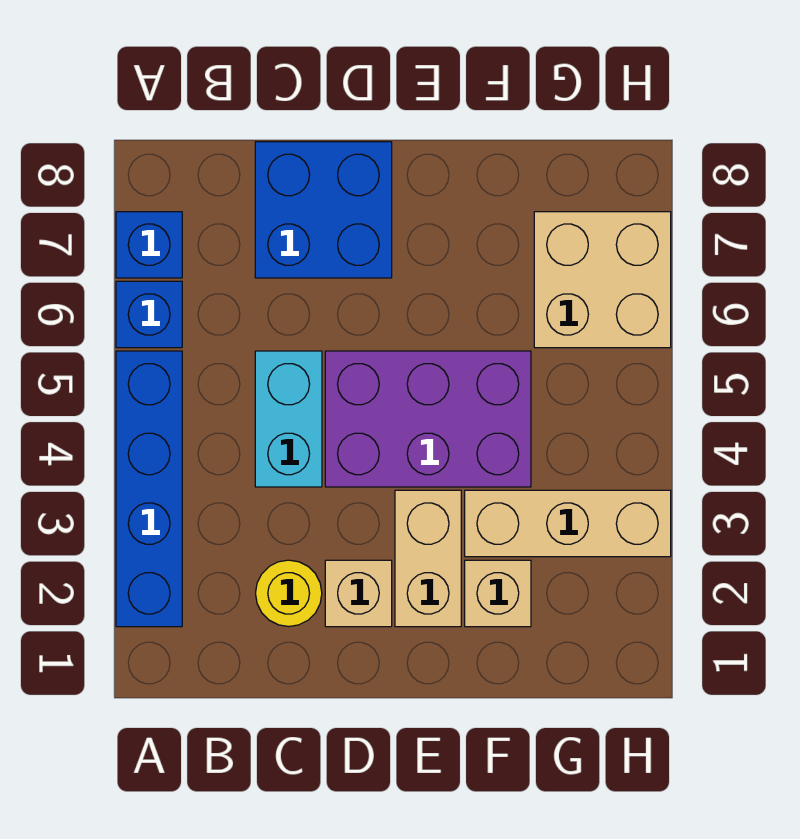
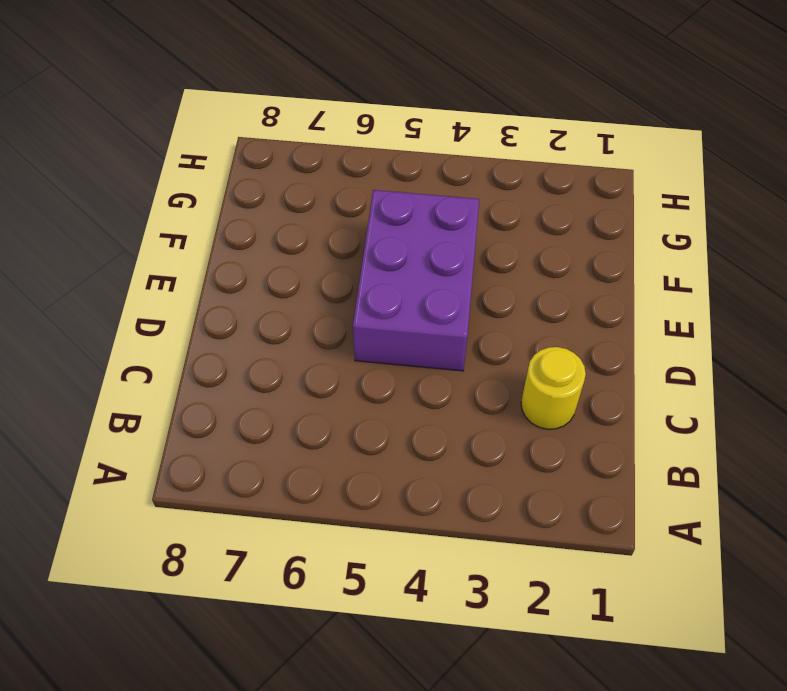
none -> blue 1x4 brick [116,351,182,627]
none -> blue 1x1 brick [116,281,182,348]
none -> blue 1x1 brick [116,212,182,278]

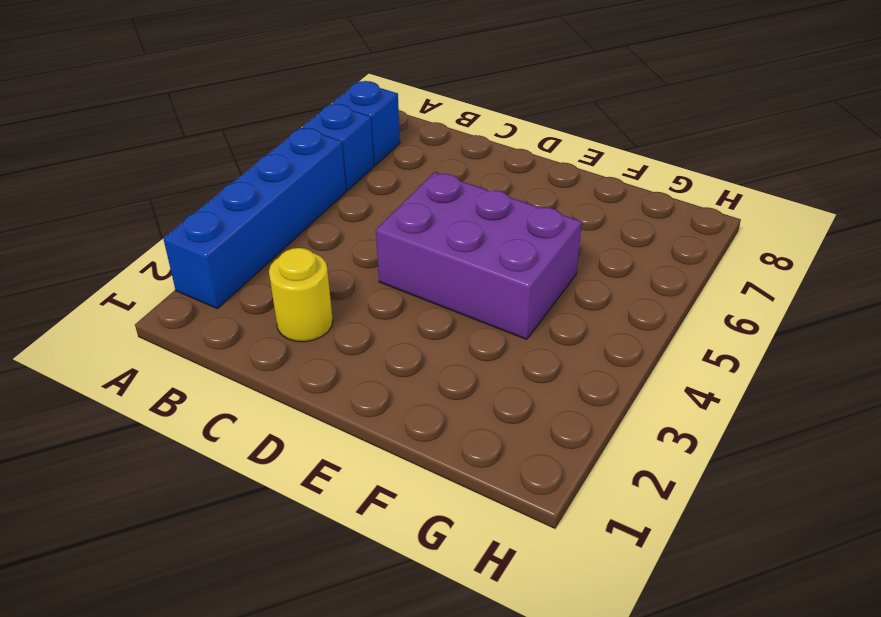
none -> cyan 1x2 brick [255,351,322,487]
none -> blue 2x2 brick [255,142,392,278]
none -> tan 1x1 brick [325,560,392,627]

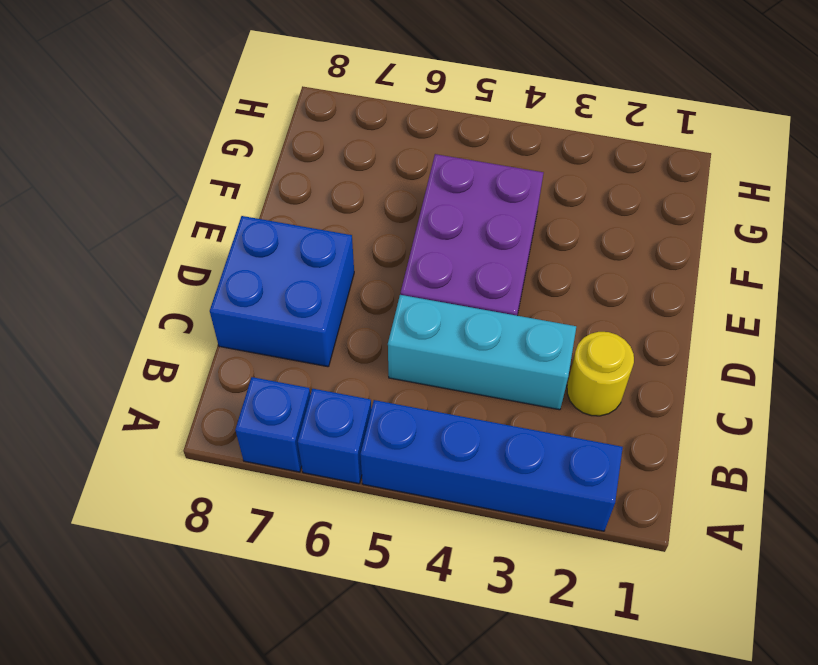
cyan 1x3 brick [388,295,576,410] -> cyan 1x2 brick [255,351,322,487]
none -> tan 1x1 brick [325,560,392,627]
none -> tan 1x2 brick [395,490,461,627]
none -> tan 1x1 brick [465,560,531,627]

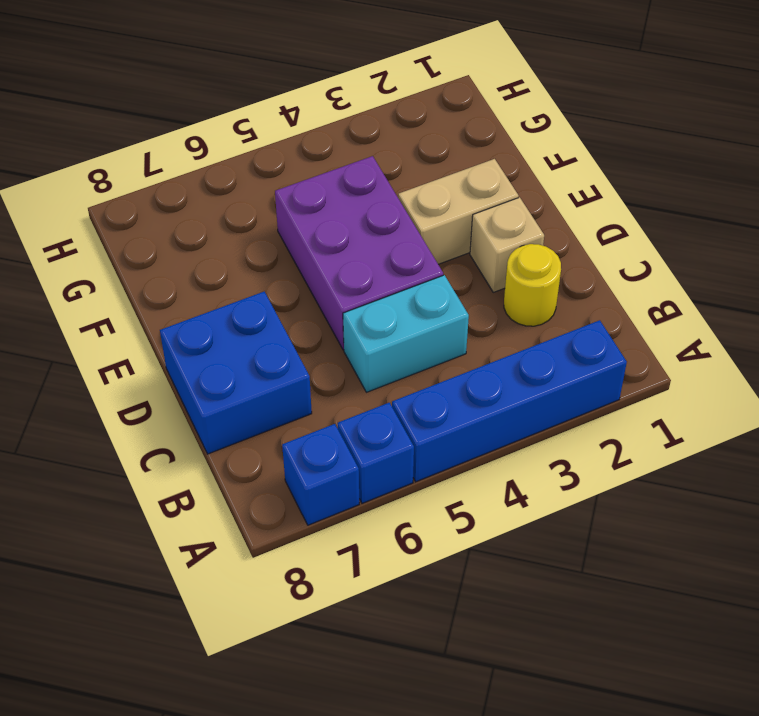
none -> tan 1x1 brick [465,560,531,627]
none -> tan 1x3 brick [465,490,671,557]
none -> tan 2x2 brick [534,212,671,348]

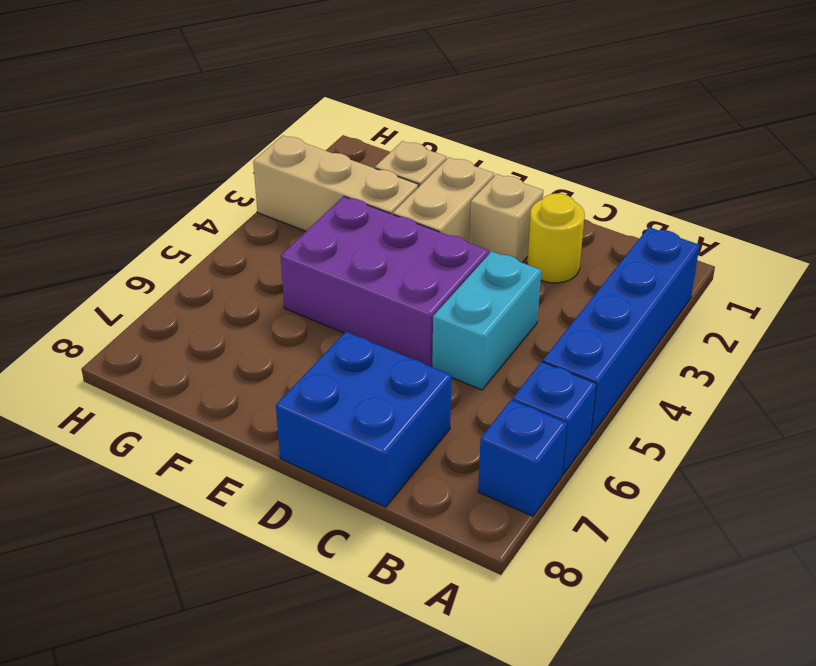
none -> tan 2x2 brick [534,212,671,348]

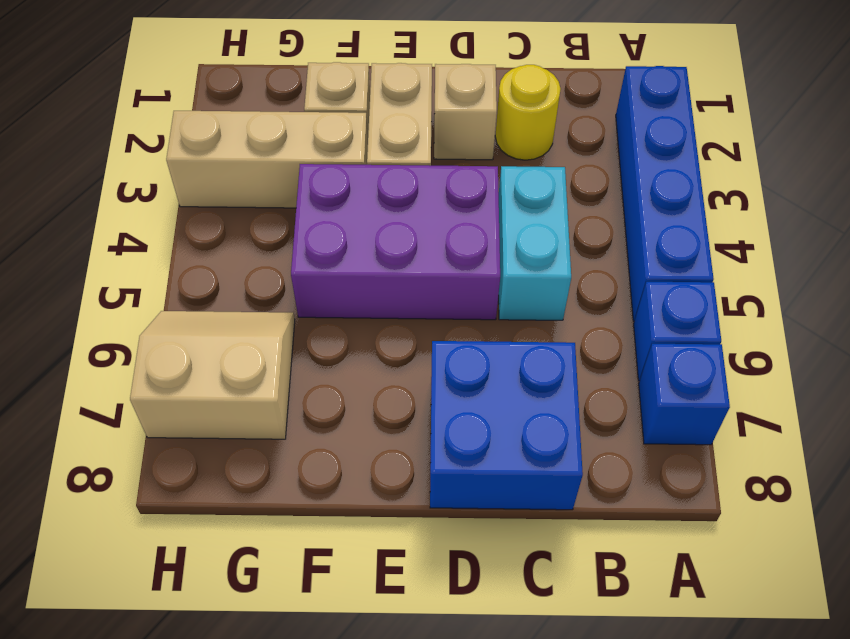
tan 2x2 slope [130,311,295,439] -> tan 2x2 brick [534,212,671,348]

